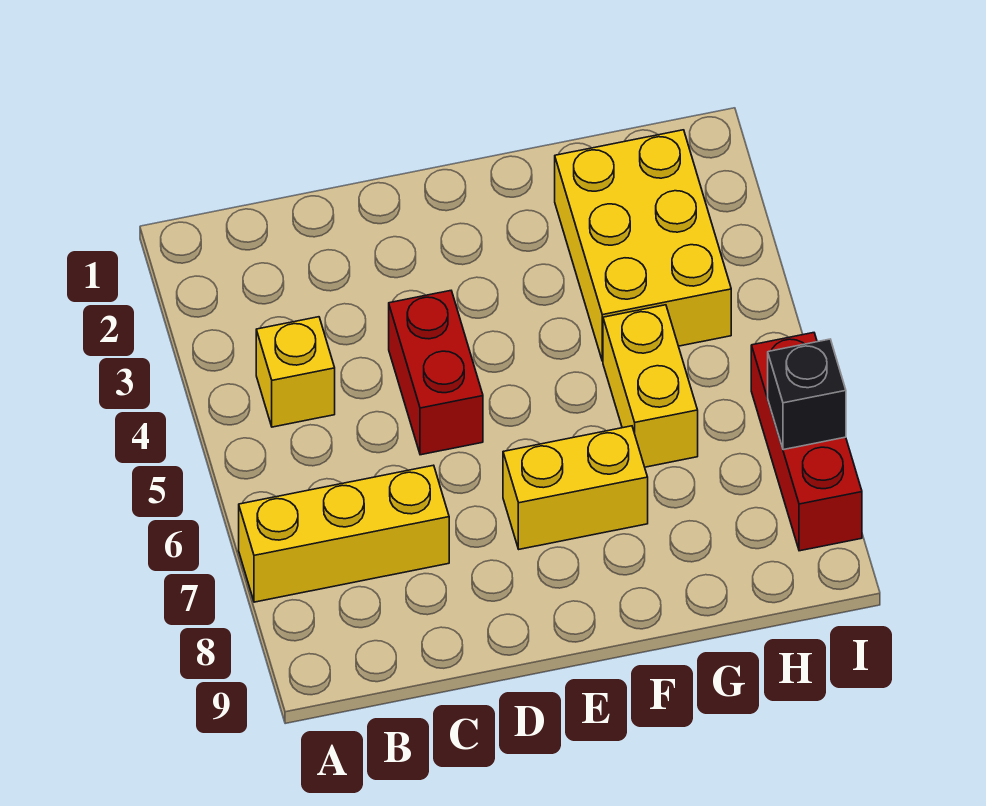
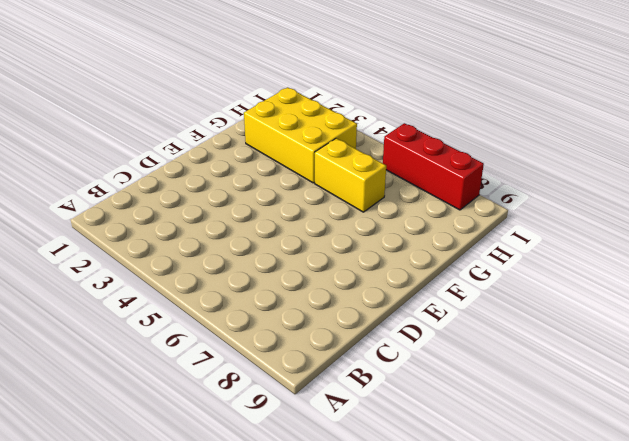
none -> yellow 1x3 brick [239,465,449,602]
none -> yellow 1x1 brick [256,317,335,427]

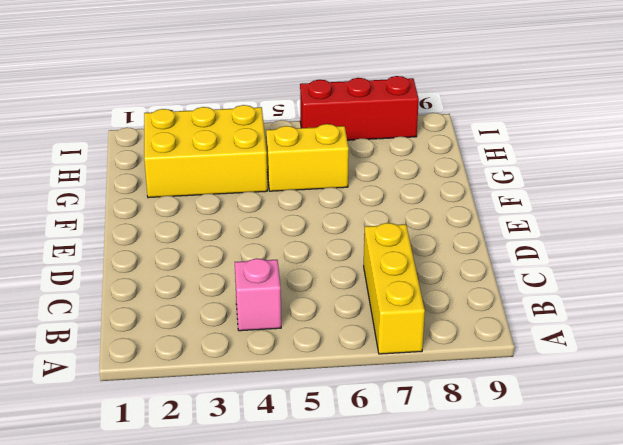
pink 1x1 brick [235,258,281,331] -> yellow 1x1 brick [256,317,335,427]
none -> red 1x2 brick [389,291,483,455]
none -> yellow 1x2 brick [503,426,648,549]

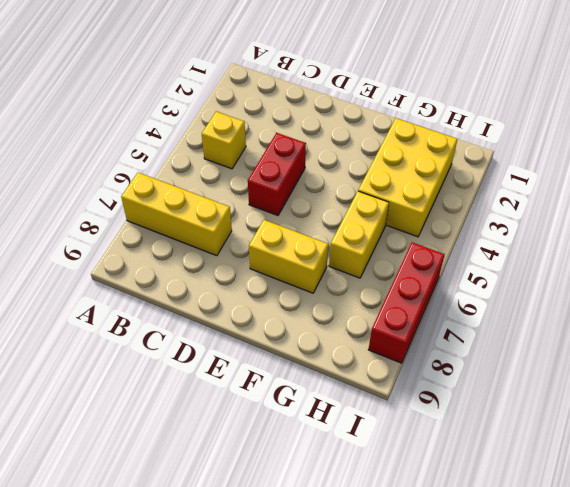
none -> black 1x1 brick [768,339,846,450]

